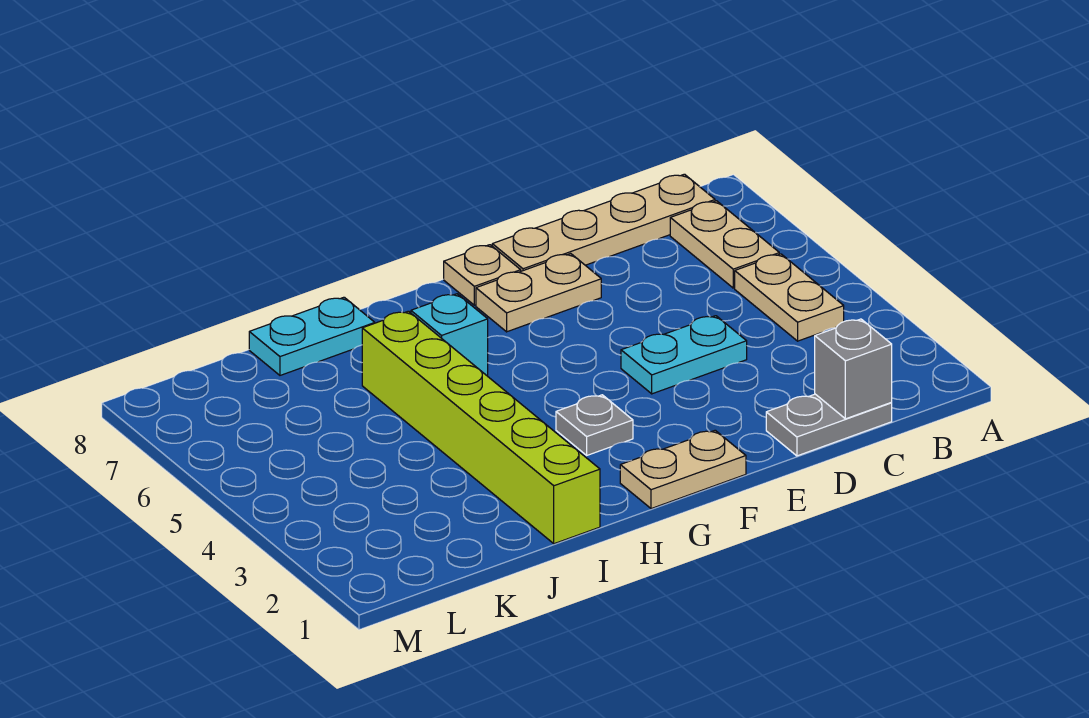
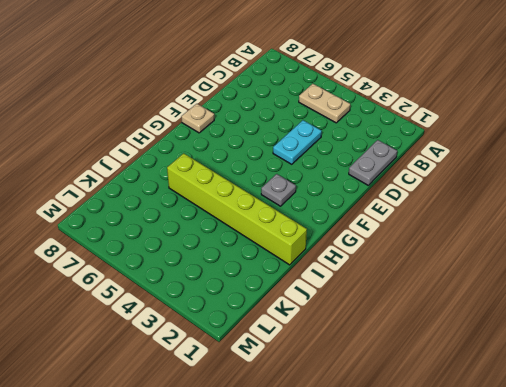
none -> tan 1x2 plate [670,201,779,288]
none -> tan 1x4 plate [492,174,715,271]
none -> tan 1x2 plate [476,254,601,332]

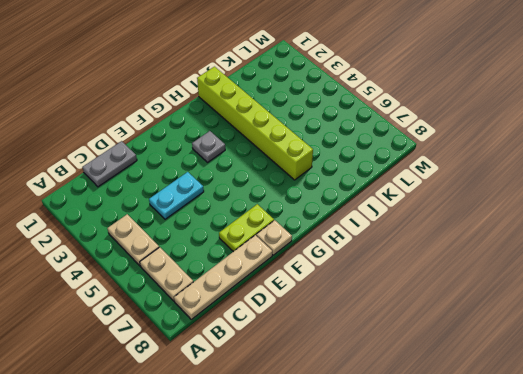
lime 1x2 plate [219,204,274,252] -> tan 1x2 plate [476,254,601,332]
none -> tan 1x2 plate [620,430,746,509]
none -> cyan 1x1 brick [411,294,488,376]
none -> cyan 1x2 plate [249,297,374,375]

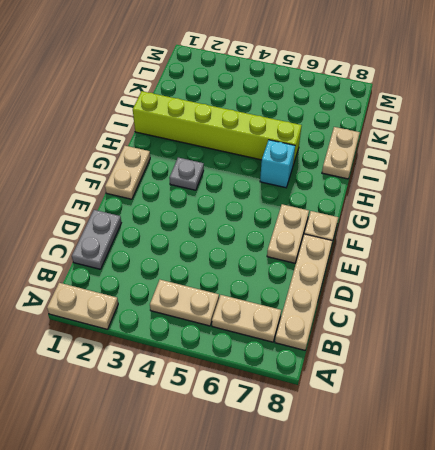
tan 1x2 plate [47,283,118,329] -> none
tan 1x2 plate [322,127,360,179] -> cyan 1x2 plate [249,297,374,375]
none -> cyan 1x2 plate [621,316,747,394]
none -> grey 1x1 brick [815,319,892,419]

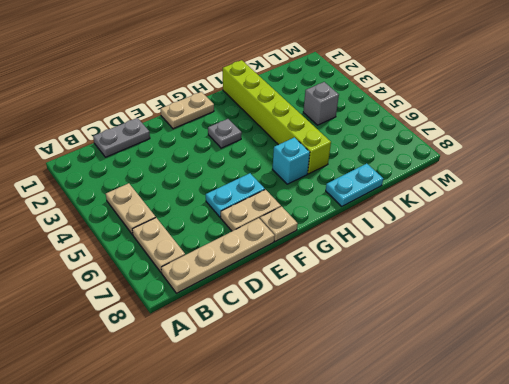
cyan 1x2 plate [206,173,265,217] -> cyan 1x2 plate moved to [621,316,747,394]
grey 1x1 brick [303,82,339,125] -> grey 1x1 brick moved to [815,319,892,419]

